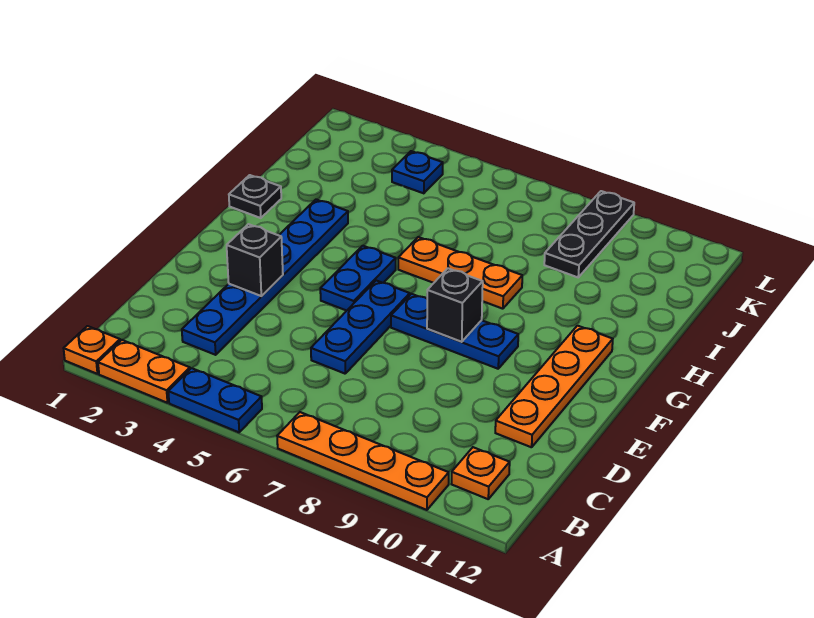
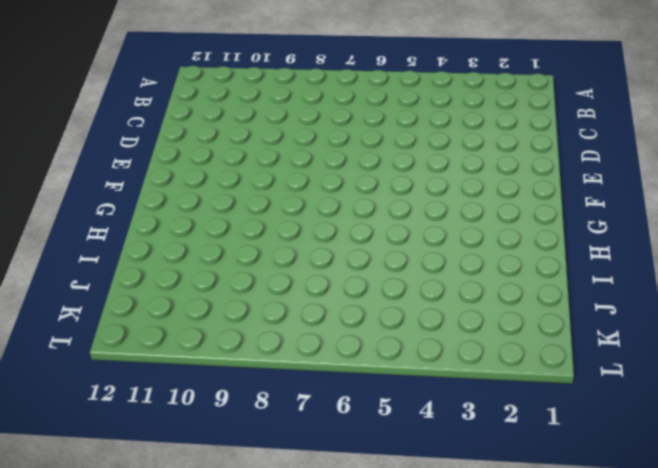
none -> orange 1x1 plate [64,326,120,374]
none -> orange 1x2 plate [98,340,190,403]
none -> blue 1x2 plate [168,368,262,432]

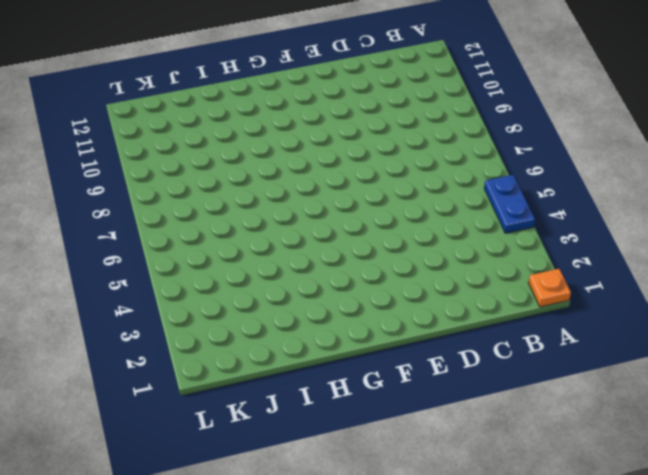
none -> orange 1x2 plate [98,340,190,403]
none -> orange 1x4 plate [277,412,449,510]
none -> orange 1x1 plate [452,447,510,499]

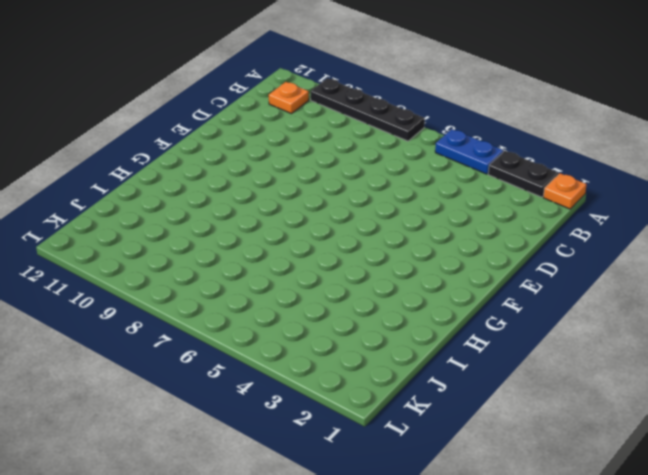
black 1x2 plate [488,151,558,197] -> orange 1x2 plate [98,340,190,403]
black 1x4 plate [311,78,425,141] -> orange 1x4 plate [277,412,449,510]
none -> blue 1x6 plate [182,200,348,355]
none -> blue 1x3 plate [311,281,410,374]
none -> orange 1x4 plate [495,326,613,447]

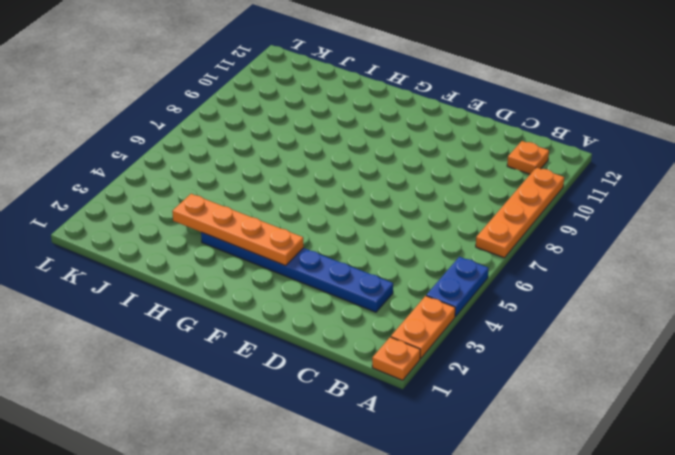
orange 1x4 plate [172,194,304,266] -> orange 1x4 plate moved to [495,326,613,447]
none -> blue 1x3 plate [311,281,410,374]
none -> blue 1x2 plate [320,246,396,311]
none -> blue 1x3 plate [391,294,518,369]

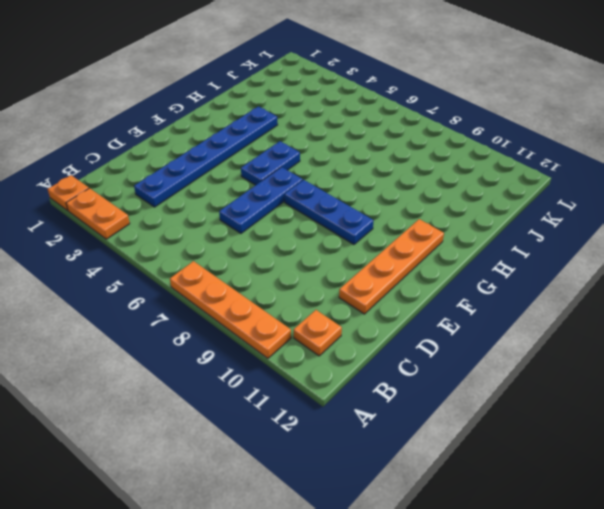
none -> blue 1x2 plate [168,368,262,432]
none -> black 1x1 plate [229,175,281,218]
none -> orange 1x3 plate [398,237,522,309]

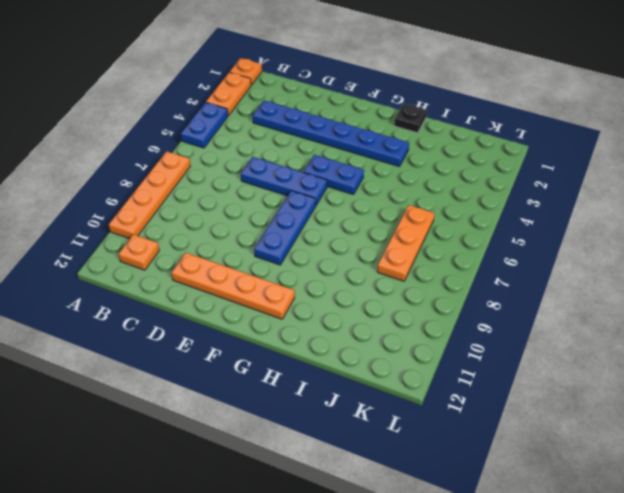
orange 1x3 plate [377,205,435,281] -> orange 1x3 plate moved to [398,237,522,309]
none -> black 1x3 plate [544,191,634,277]
none -> blue 1x1 plate [392,151,443,193]
none -> black 1x1 brick [227,224,283,296]

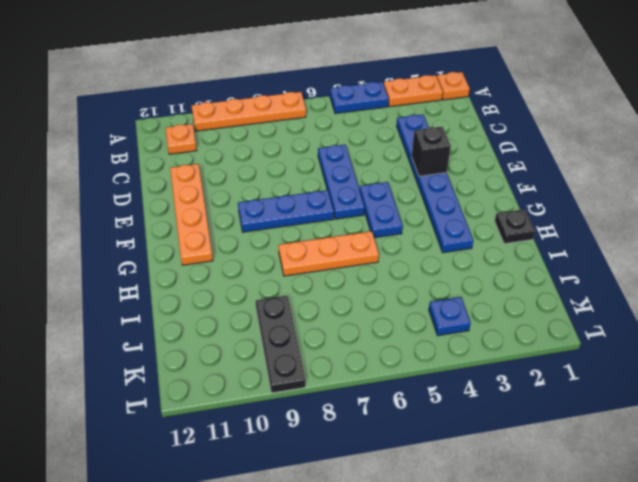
none -> black 1x1 brick [427,268,483,342]

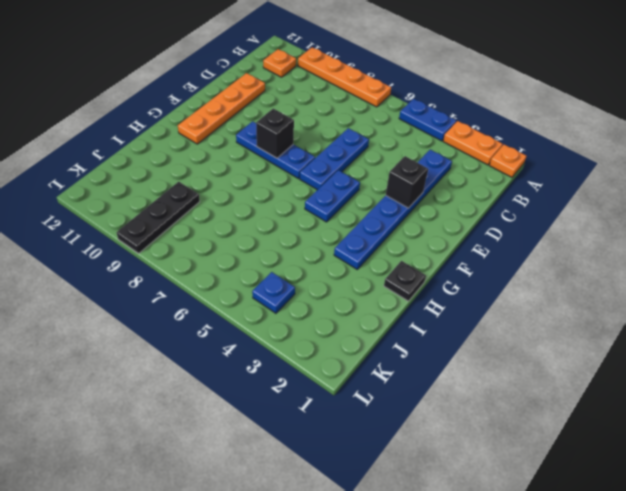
none -> orange 1x3 plate [398,237,522,309]

